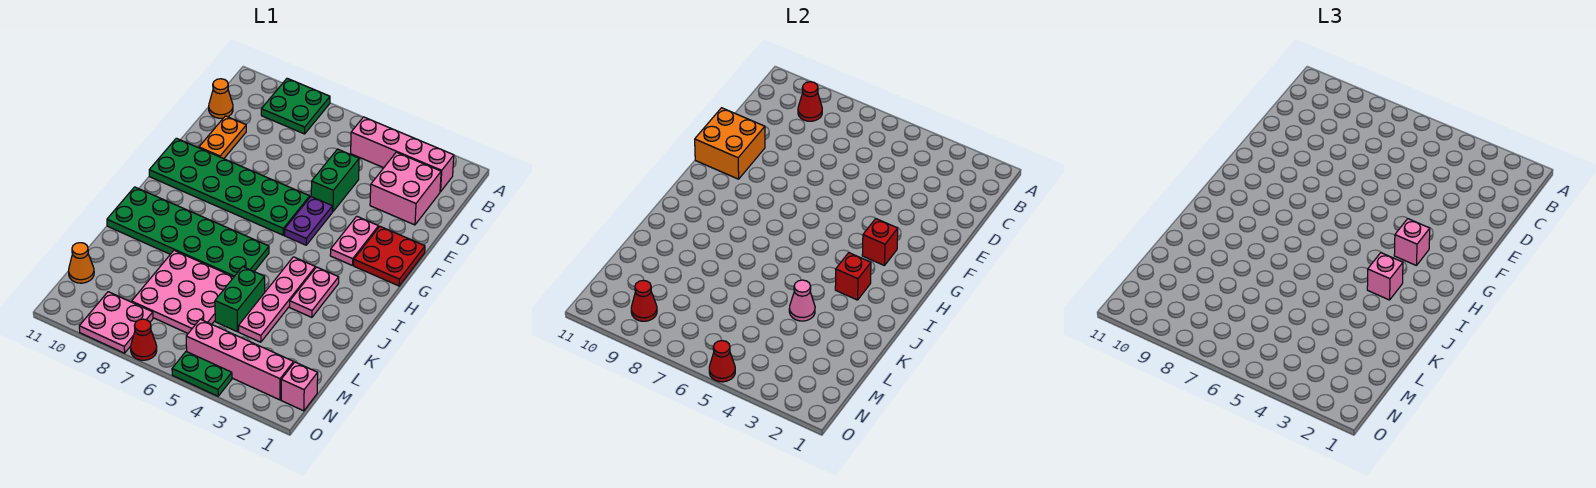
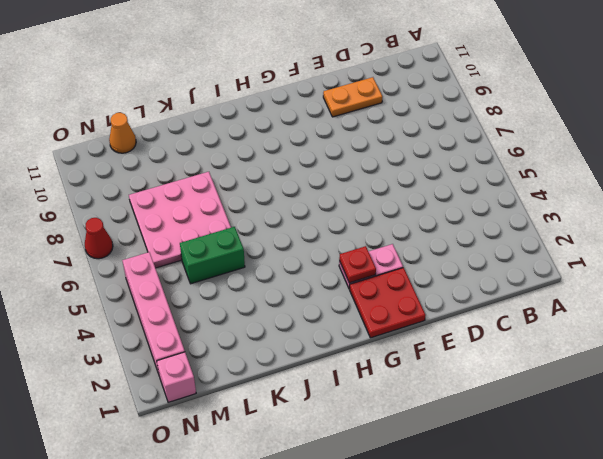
red 1x1 plate [339,246,376,283] -> red 1x1 brick [862,219,898,266]
none -> green 2x2 plate [261,78,330,134]
none -> pink 1x4 brick [351,117,454,192]
none -> pink 2x2 brick [370,152,441,225]
none -> orange 1x1 cone [209,79,233,118]

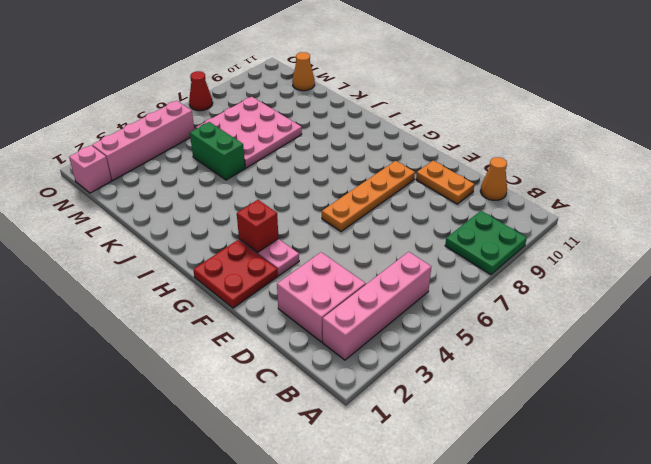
orange 1x4 plate [322,161,415,232] -> green 2x6 plate [149,138,310,235]
none -> green 1x2 brick [311,149,359,212]
none -> purple 1x2 plate [284,197,332,245]
none -> pink 1x2 plate [290,267,339,317]
none -> pink 1x4 plate [239,257,315,342]

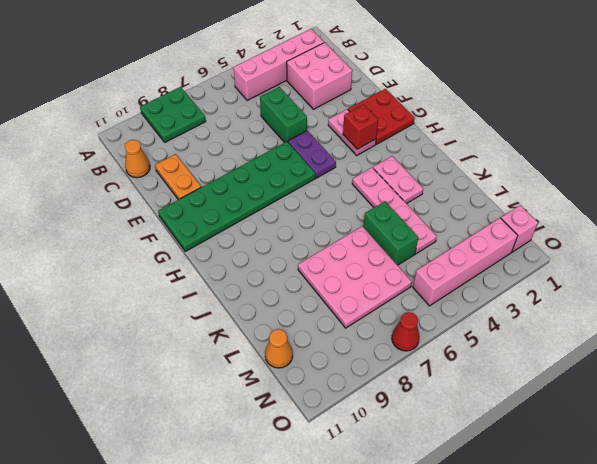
none -> green 2x6 plate [107,187,269,277]
none -> pink 2x2 plate [79,292,153,353]
none -> green 1x2 plate [172,351,232,396]
none -> red 1x1 cone [798,82,822,121]

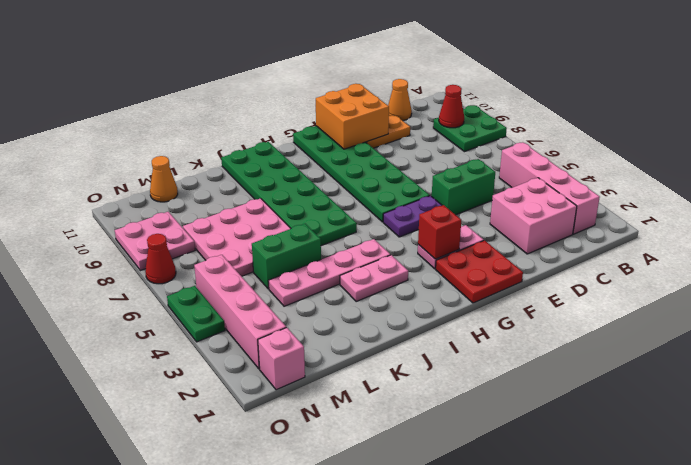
none -> red 1x1 brick [835,253,871,300]
none -> pink 1x1 cone [789,280,815,321]
none -> red 1x1 cone [631,280,657,321]
none -> red 1x1 cone [709,340,735,382]

